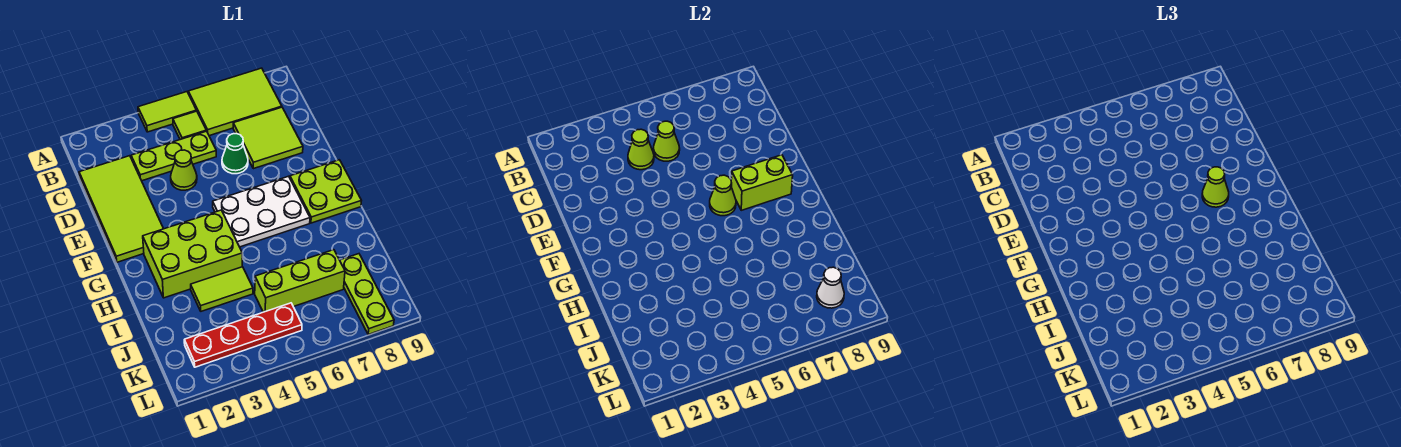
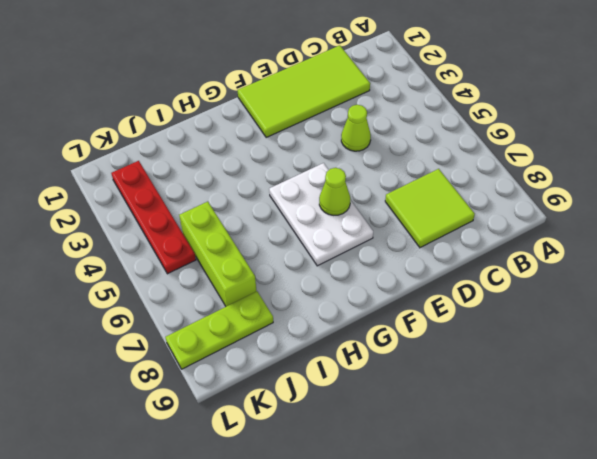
none -> lime 1x2 tile [138,92,196,132]
none -> lime 2x3 tile [188,68,282,136]
none -> lime 1x1 tile [173,111,206,140]

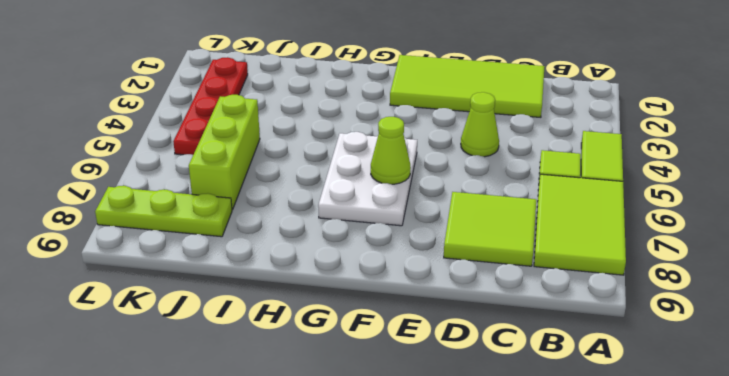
none -> lime 1x3 plate [131,131,216,181]
none -> green 1x1 cone [222,134,248,174]
none -> lime 2x2 plate [290,160,361,223]

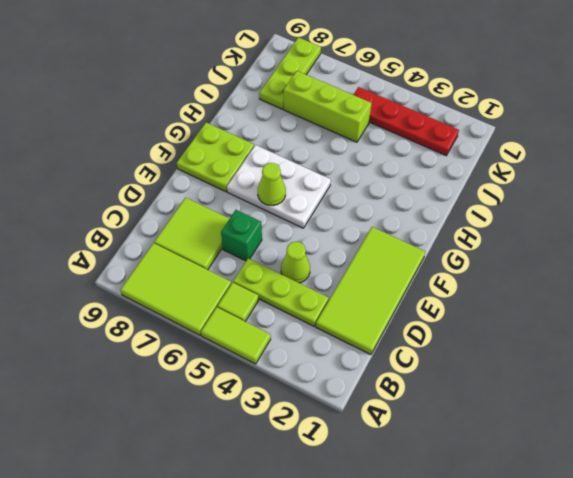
green 1x1 brick [221,210,262,261] -> green 1x1 cone [222,134,248,174]
none -> lime 2x3 brick [143,210,242,298]
none -> lime 1x2 tile [191,267,253,311]
none -> lime 1x1 cone [628,129,654,170]

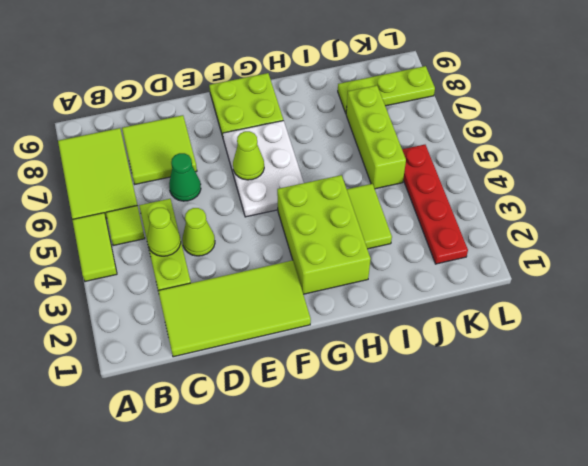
none -> lime 1x1 cone [653,121,680,161]
none -> lime 1x2 brick [731,155,793,210]
none -> white 1x1 cone [817,267,844,308]

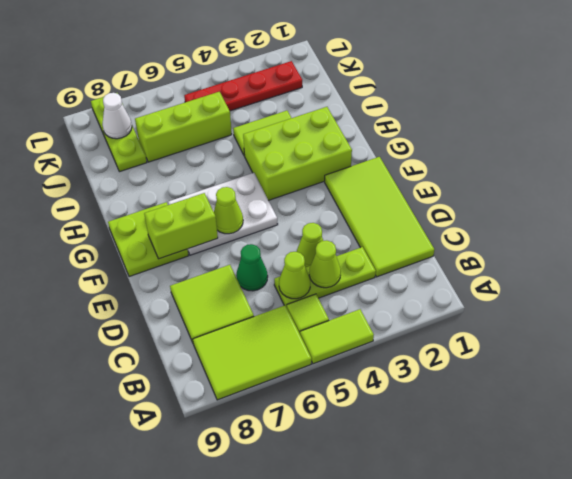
none -> lime 1x1 cone [1202,167,1229,207]

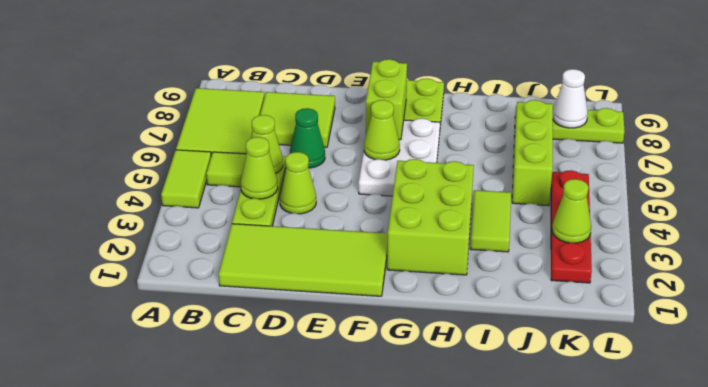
lime 1x1 cone [552,179,591,243] -> lime 1x1 cone moved to [1202,167,1229,207]

